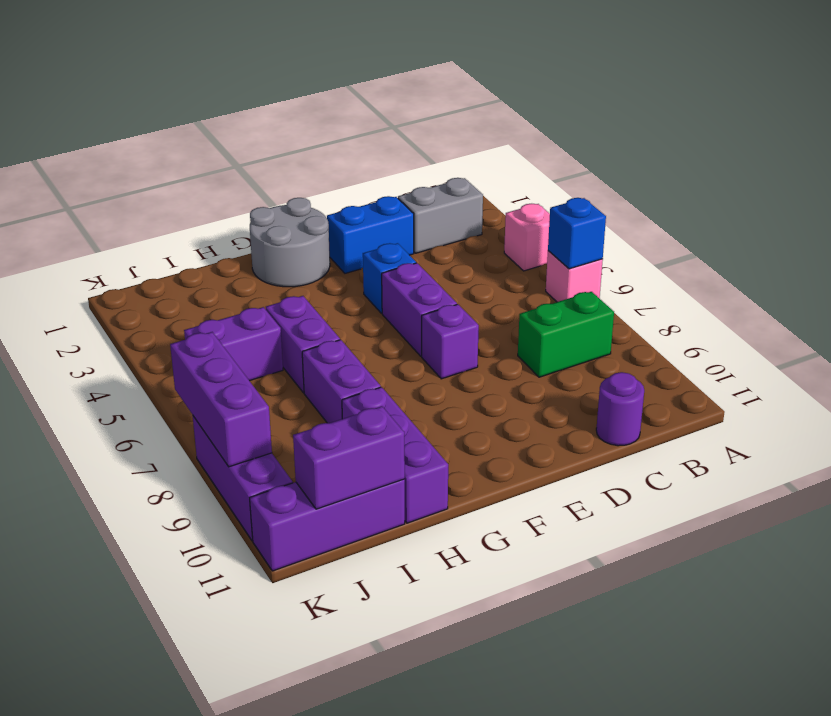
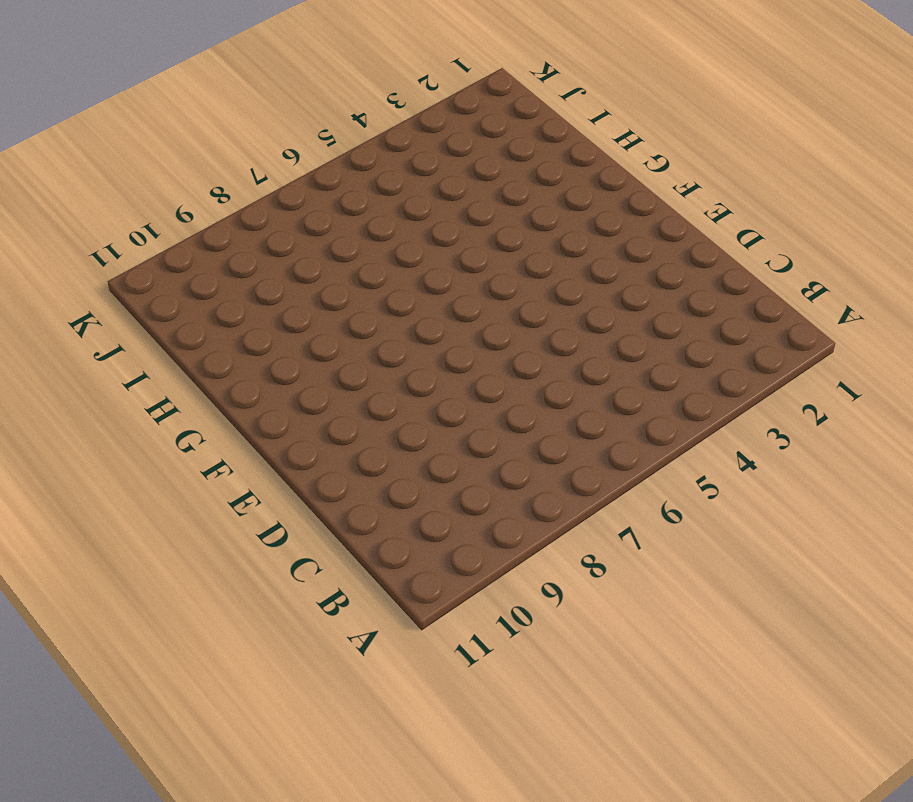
none -> pink 1x1 brick [504,204,550,271]
none -> pink 1x1 brick [546,251,603,302]
none -> grey 1x2 brick [398,178,483,253]

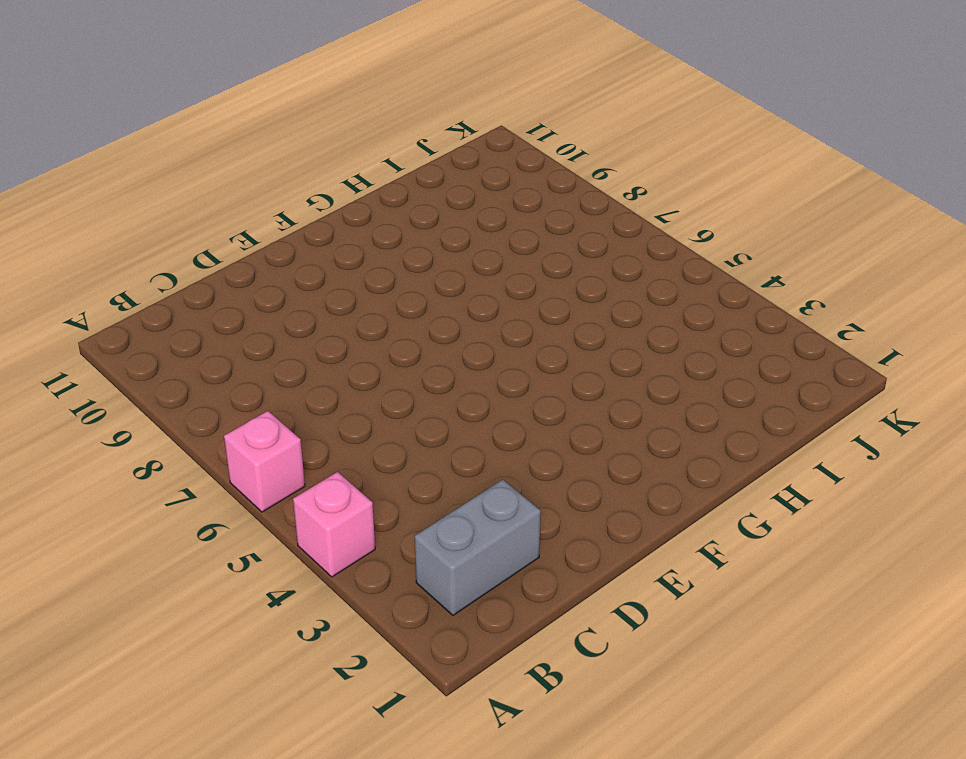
none -> green 1x2 brick [518,292,614,377]
none -> purple 1x1 round brick [596,372,644,446]
none -> blue 1x2 brick [327,196,414,273]

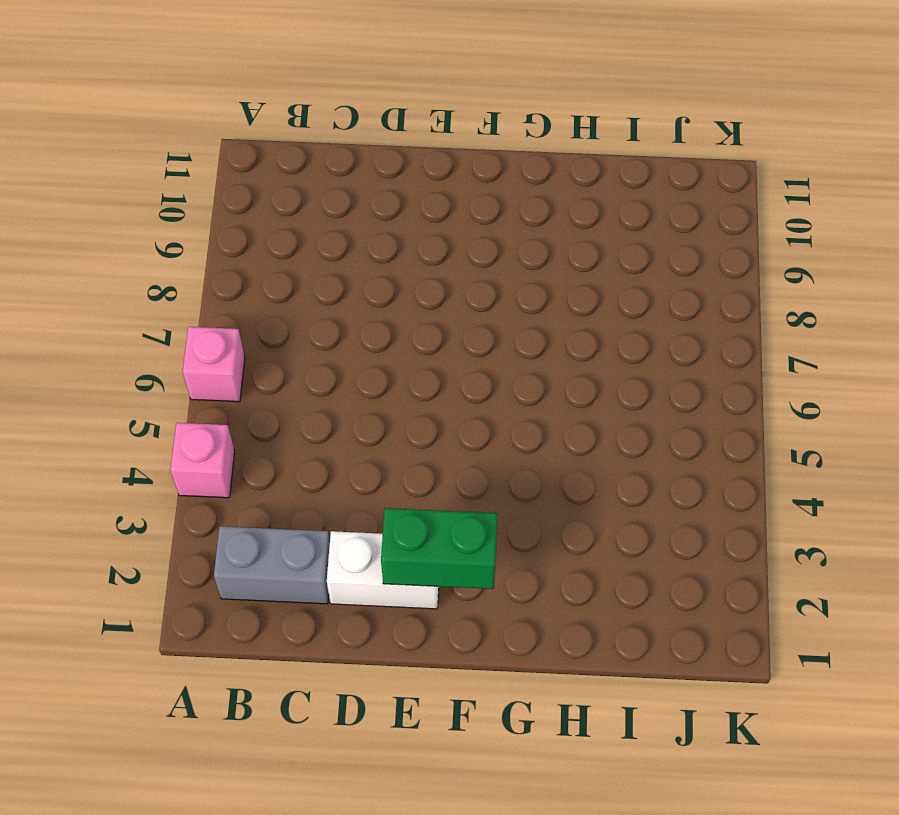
white 1x2 brick [327,531,439,609] -> blue 1x2 brick [327,196,414,273]
green 1x2 brick [381,508,497,589] -> green 1x2 brick moved to [518,292,614,377]
none -> purple 1x1 round brick [596,372,644,446]
none -> blue 1x1 brick [363,243,416,313]
none -> purple 1x2 brick [382,263,457,356]

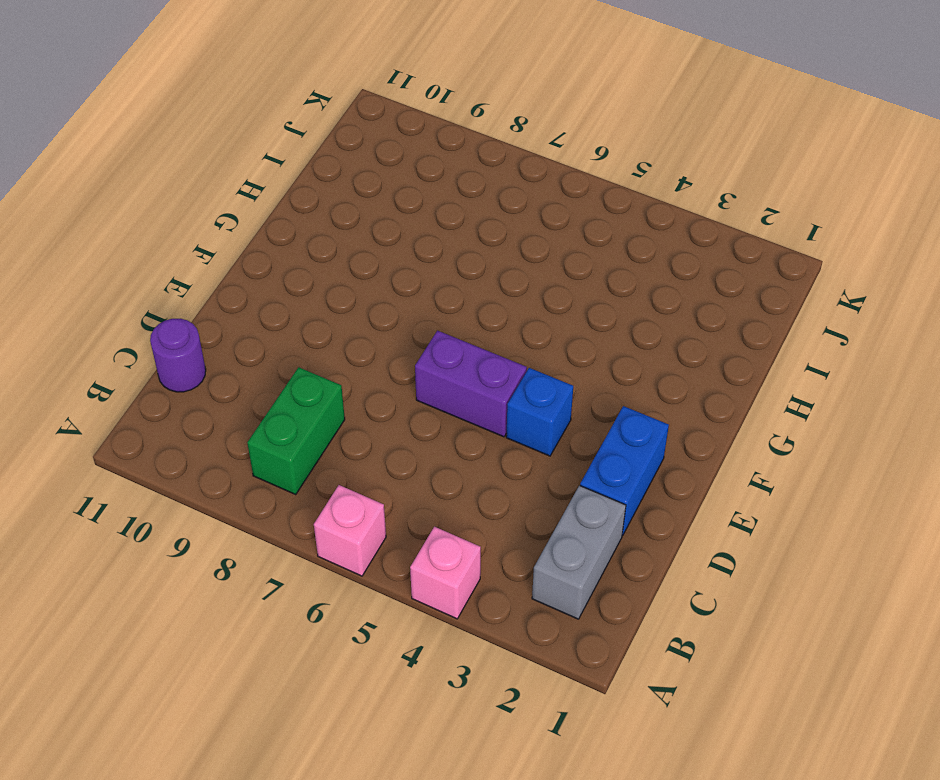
none -> purple 1x1 brick [422,304,479,379]
none -> grey 2x2 round brick [250,198,330,287]
none -> purple 1x2 brick [266,296,340,393]

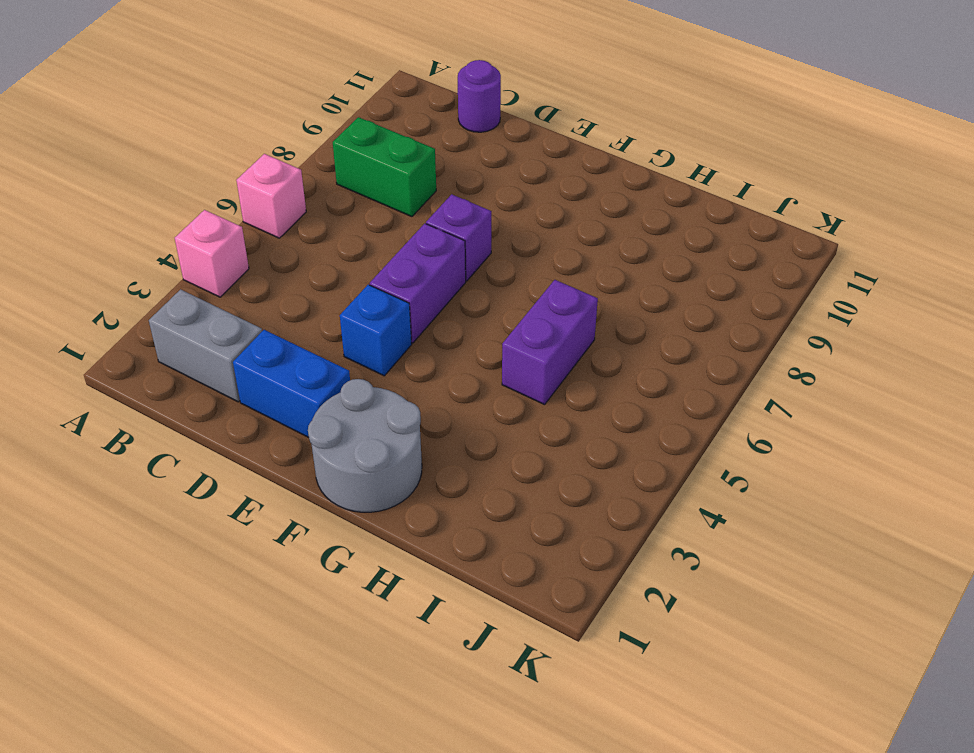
none -> purple 1x2 brick [302,340,381,423]
none -> purple 1x3 brick [342,387,448,523]
none -> purple 1x2 brick [184,307,283,381]

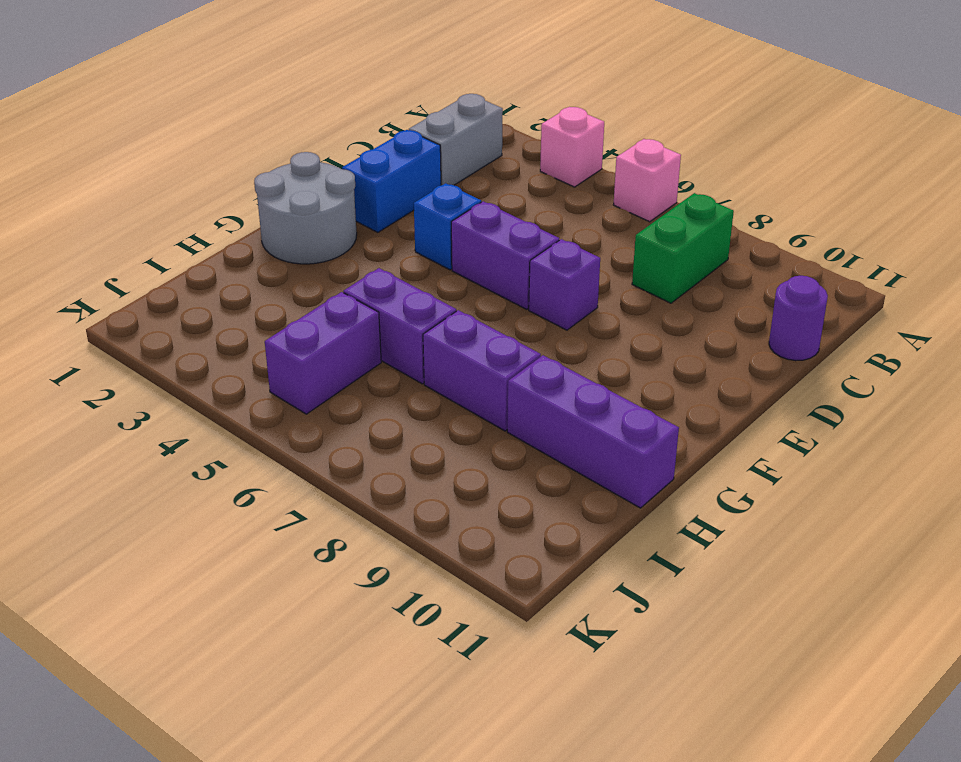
none -> purple 1x3 brick [250,479,405,571]
none -> purple 1x3 brick [193,416,293,541]
none -> blue 1x1 brick [548,198,606,269]

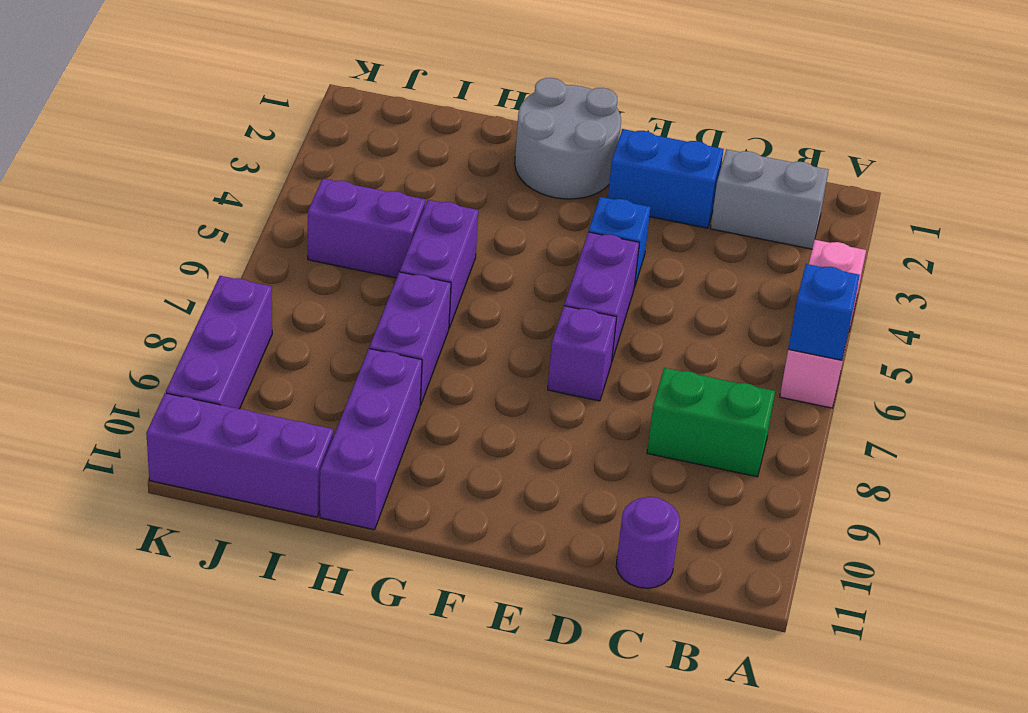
none -> purple 1x2 brick [293,406,405,509]
none -> purple 1x3 brick [170,332,272,467]

